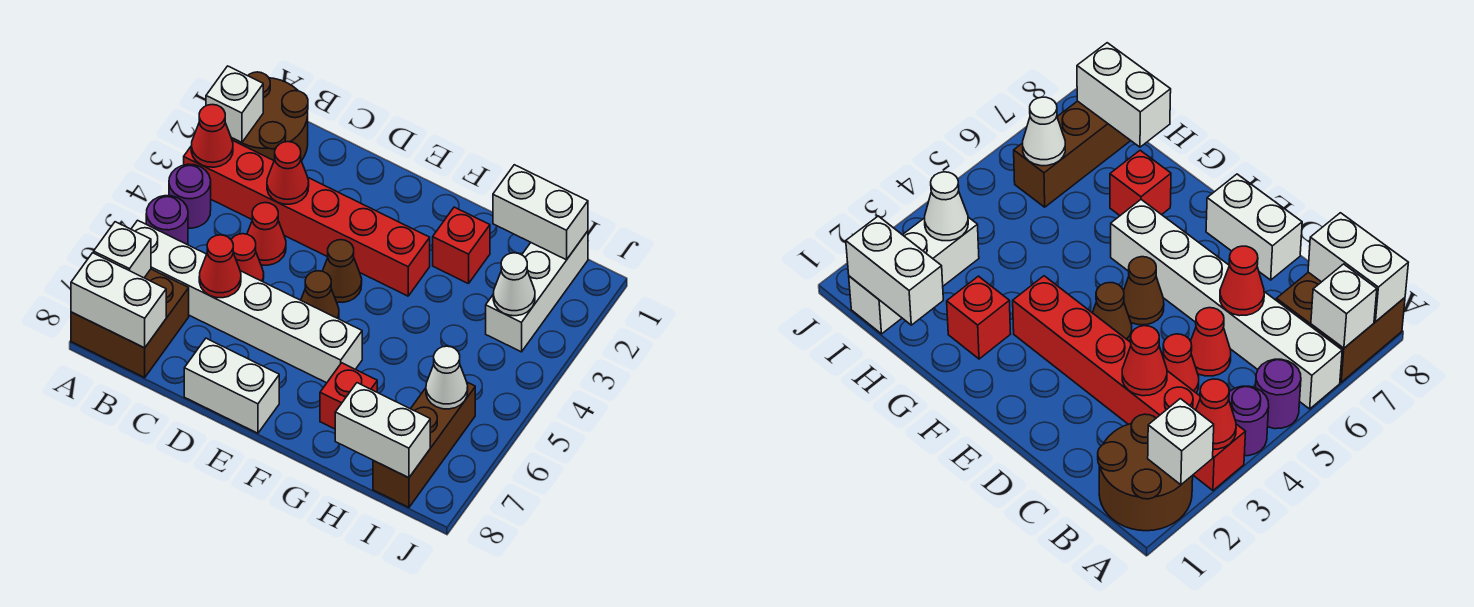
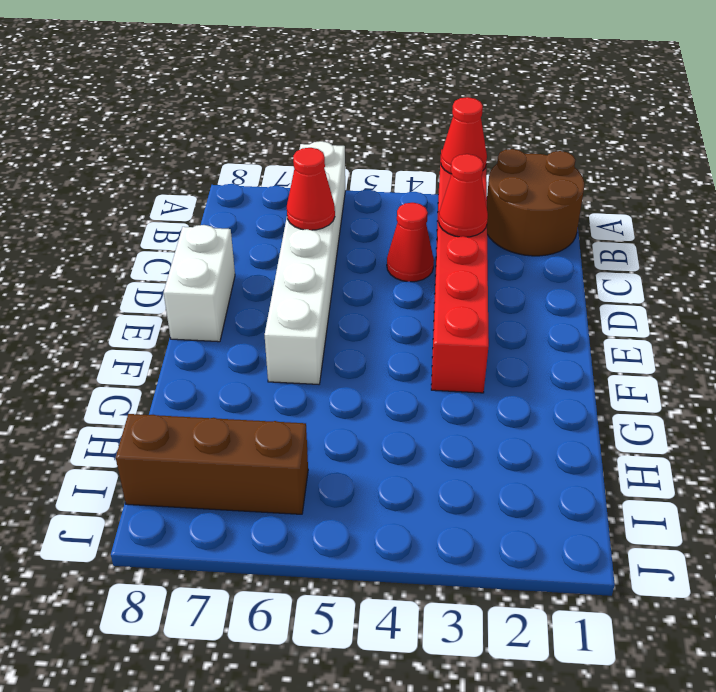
none -> purple 1x1 round brick [169,164,211,228]
none -> purple 1x1 round brick [146,196,188,245]
none -> brown 2x2 brick [71,269,189,378]

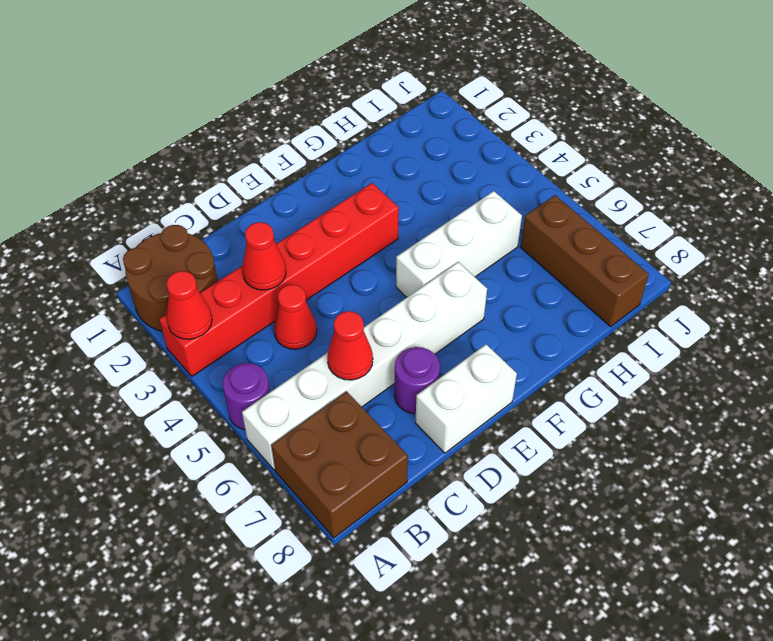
purple 1x1 round brick [394,347,440,414] -> purple 1x1 round brick moved to [169,164,211,228]
white 1x3 brick [396,191,522,297] -> white 1x3 brick turned to [486,231,588,352]
none -> red 1x1 cone [231,234,264,282]
none -> brown 1x1 cone [323,240,362,302]
none -> brown 1x1 cone [301,271,339,319]

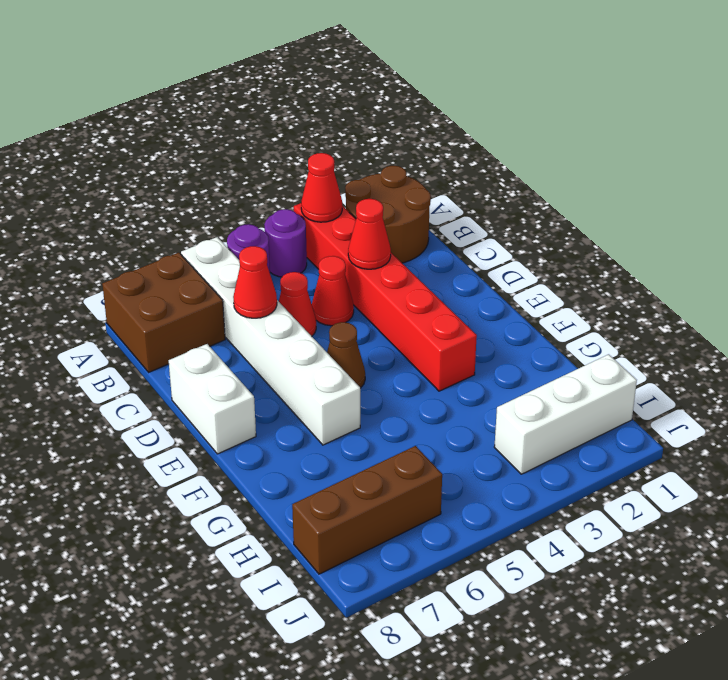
none -> brown 1x1 cone [323,240,362,302]
none -> red 1x1 brick [433,207,490,284]
none -> red 1x1 brick [320,363,377,429]

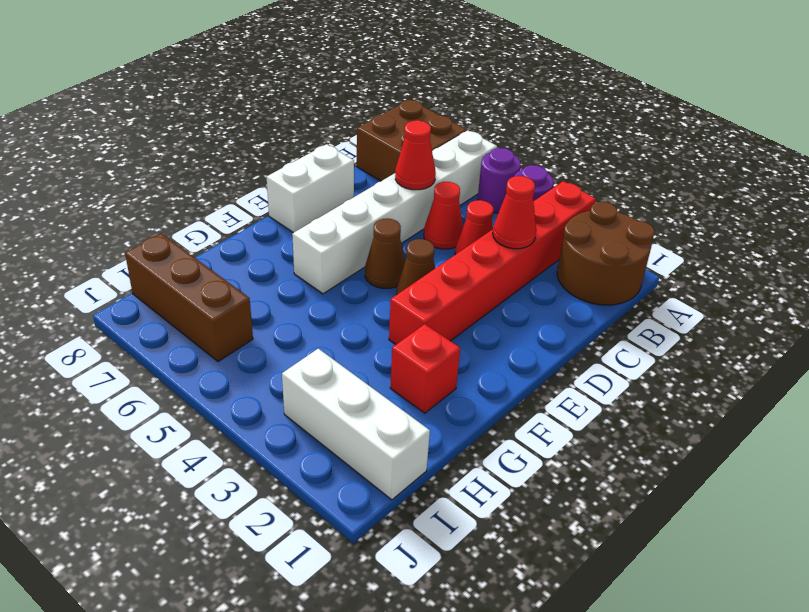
none -> red 1x1 brick [320,363,377,429]
none -> white 1x1 brick [206,66,263,143]
none -> red 1x1 cone [191,105,233,167]

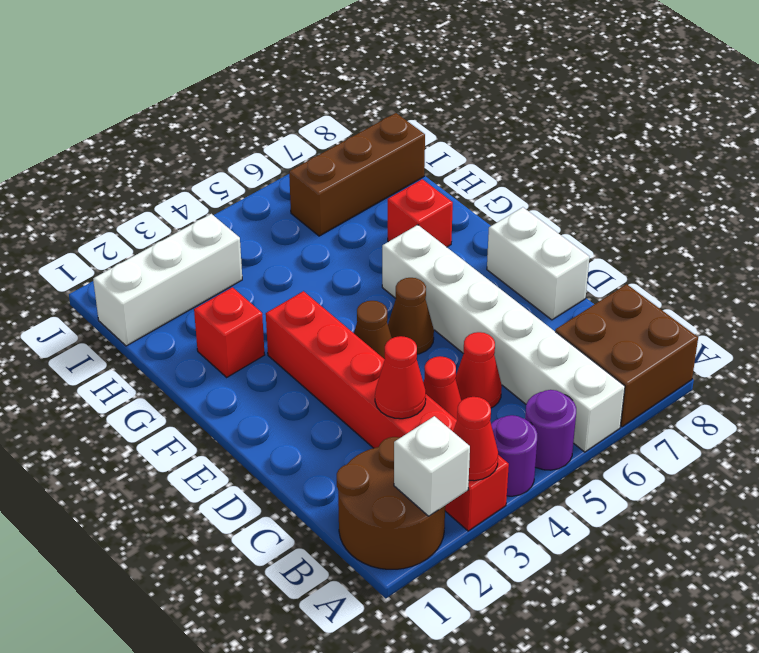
none -> white 1x1 brick [94,222,151,278]
none -> white 1x2 brick [71,253,166,348]
none -> red 1x1 cone [199,235,241,298]

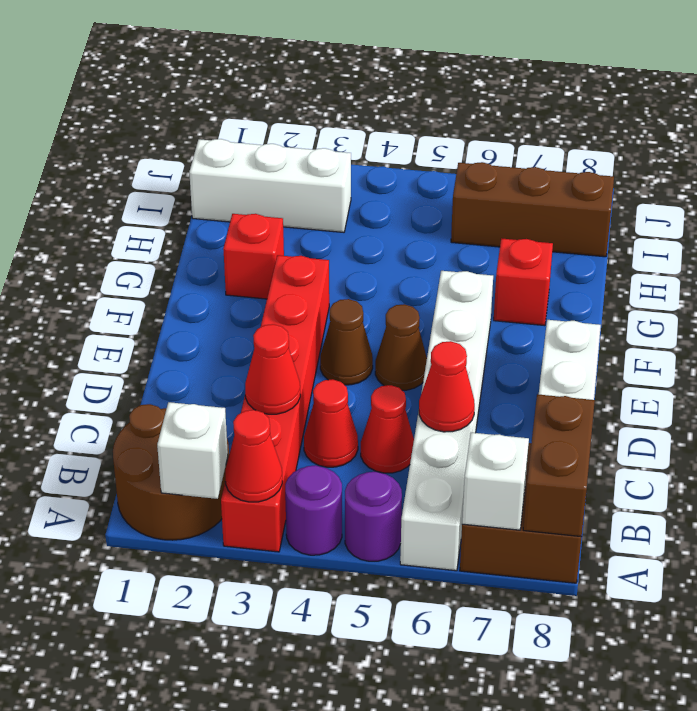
brown 1x2 brick [523,394,595,537] -> white 1x2 brick [71,253,166,348]
none -> white 1x2 brick [493,165,588,260]
none -> white 1x2 brick [335,383,430,478]
none -> white 1x1 cone [493,253,535,316]

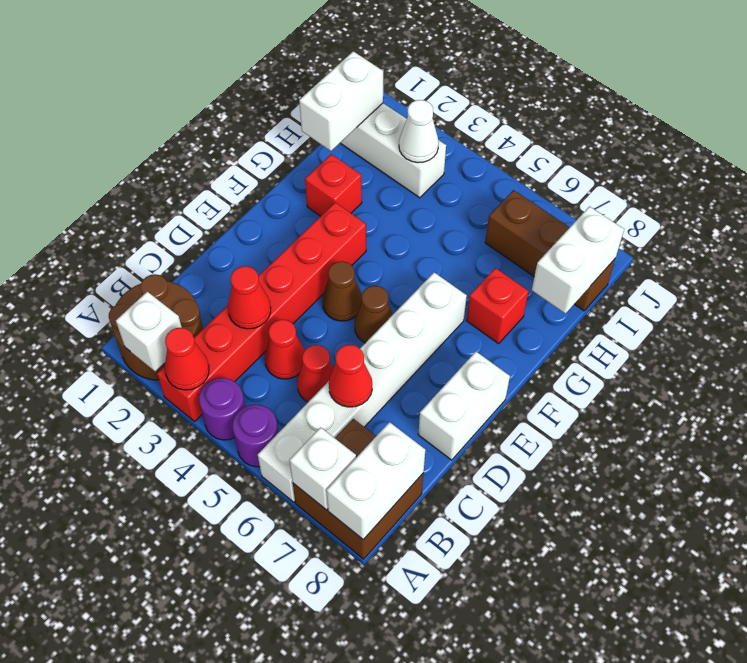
none -> white 1x1 cone [426,346,468,409]

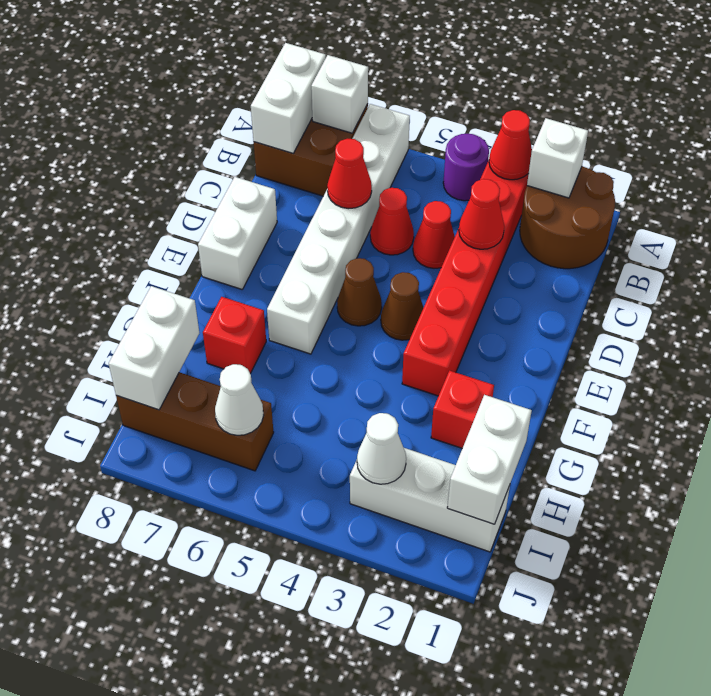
none -> purple 1x1 round brick [146,196,188,245]

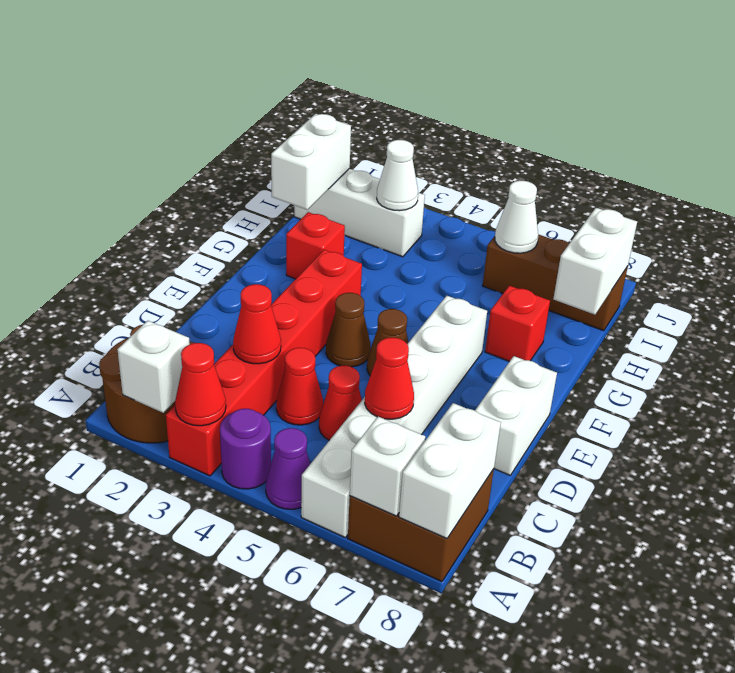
purple 1x1 cone [266,428,310,509] -> purple 1x1 round brick [146,196,188,245]

